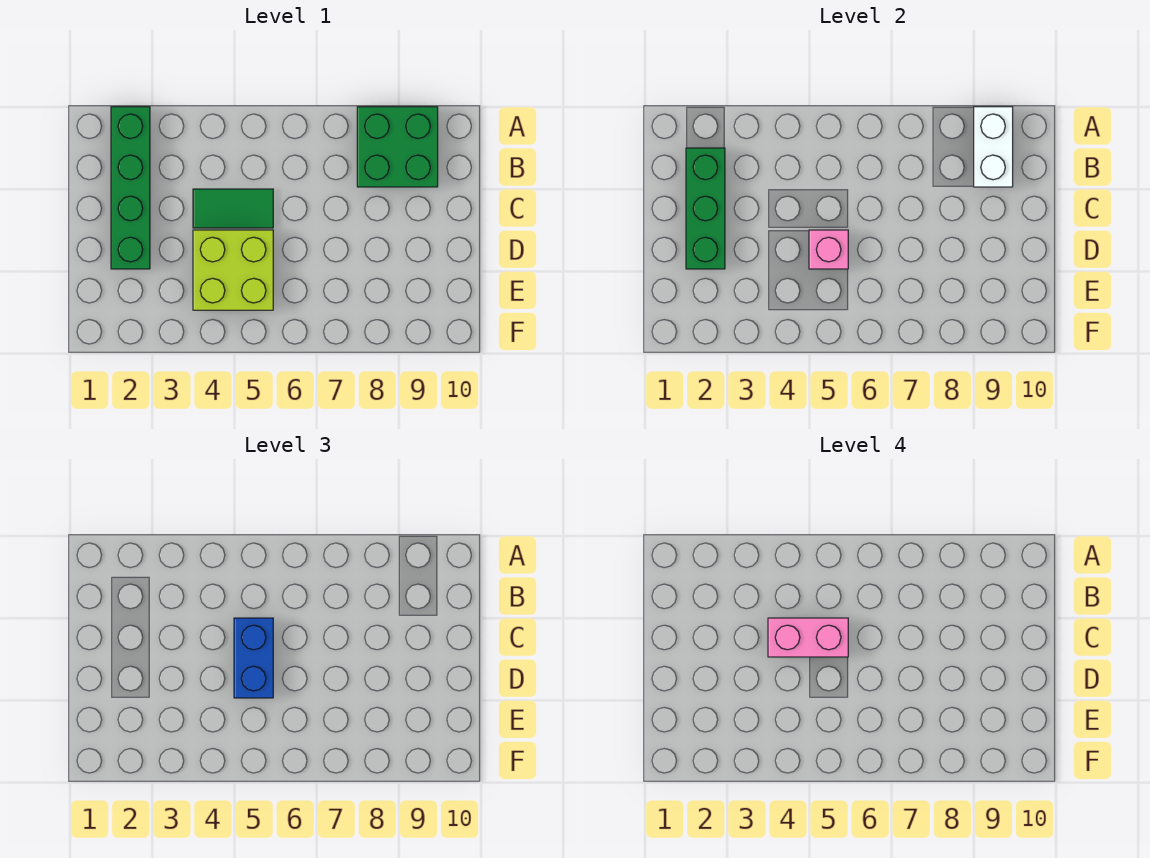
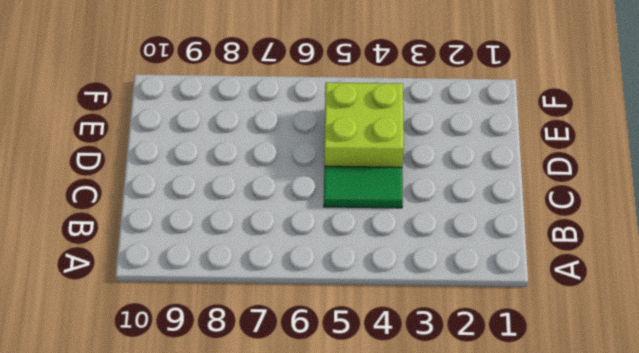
none -> green 1x4 brick [111,107,150,269]
none -> green 2x2 brick [357,107,438,187]

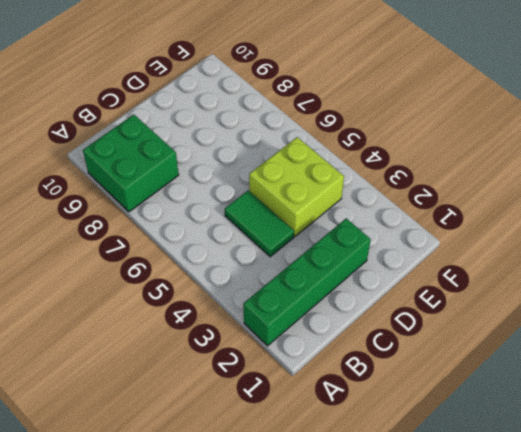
none -> white 1x2 brick [974,107,1013,187]
none -> green 1x3 brick [686,148,725,269]

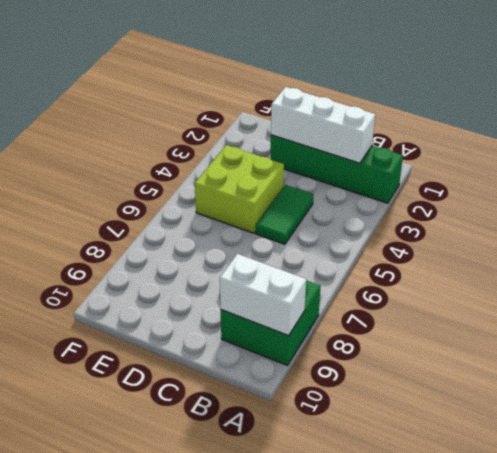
white 1x3 brick [271,87,375,163] -> green 1x3 brick [686,148,725,269]
none -> pink 1x1 brick [809,230,848,269]
none -> blue 1x2 brick [234,618,273,698]

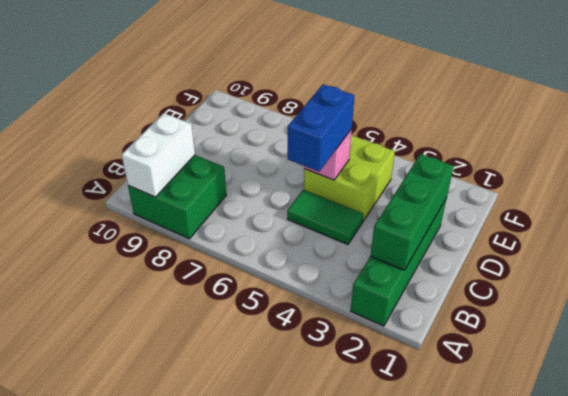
none -> pink 1x2 brick [768,618,848,657]

